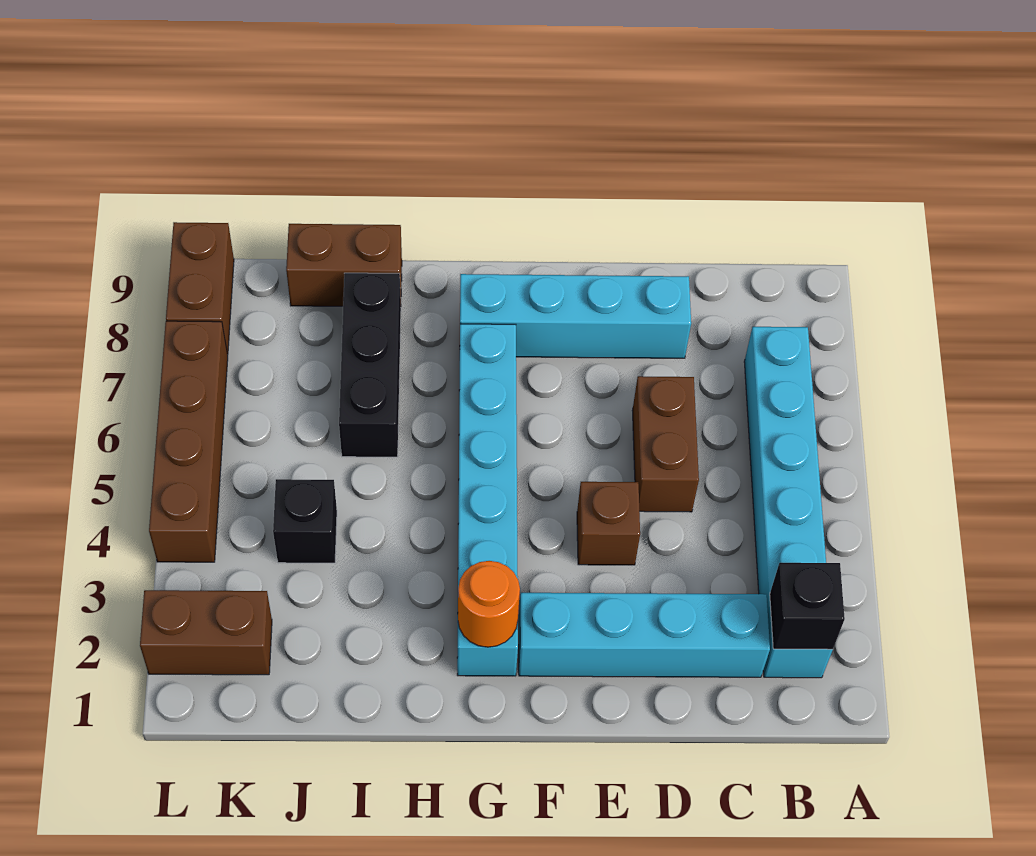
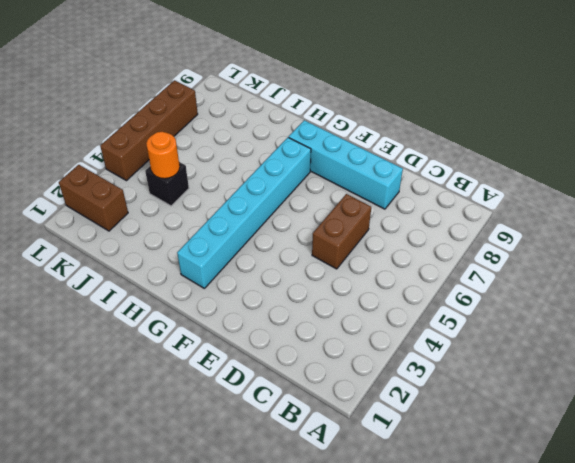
orange 1x1 round brick [146,132,180,179] -> orange 1x1 round brick moved to [458,561,520,647]
none -> cyan 1x6 brick [744,326,833,678]
none -> cyan 1x4 brick [519,593,770,677]
none -> brown 1x1 brick [577,482,640,565]

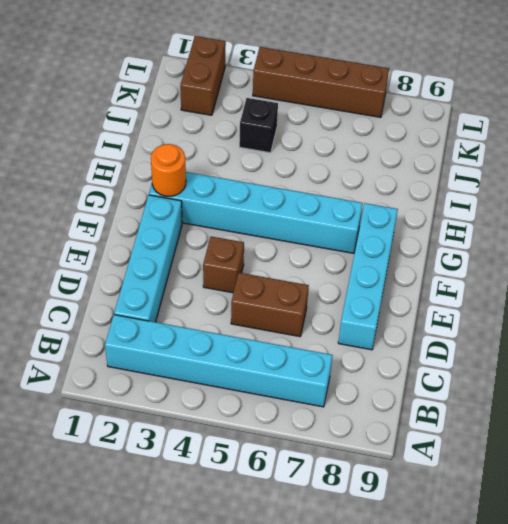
none -> black 1x3 brick [339,273,401,457]
none -> brown 1x2 brick [286,224,402,306]
none -> brown 1x2 brick [166,222,234,354]

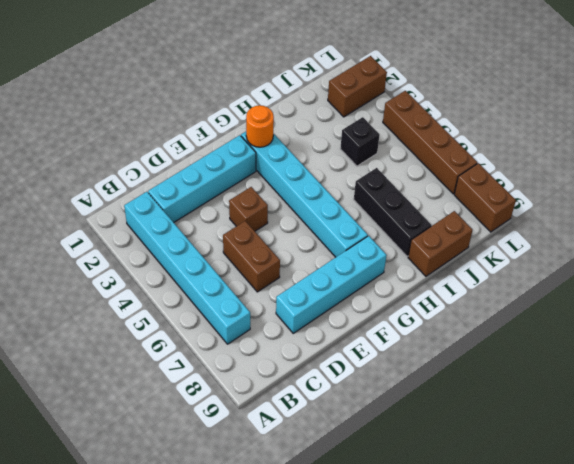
none -> black 1x1 brick [770,563,845,649]

